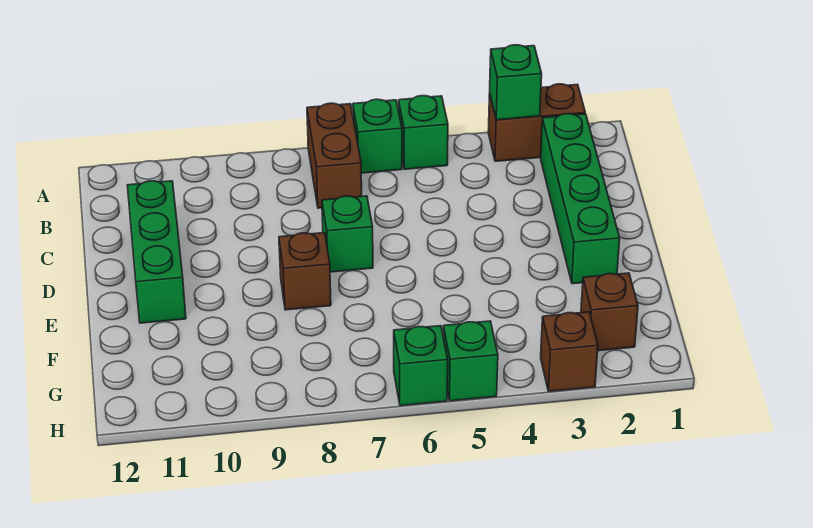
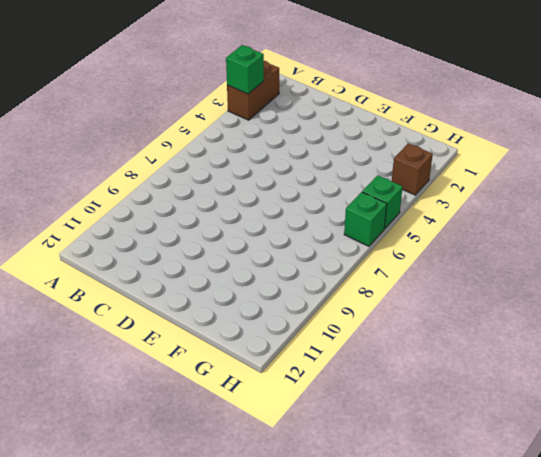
none -> green 1x1 brick [399,96,448,169]
none -> green 1x1 brick [353,99,402,173]
none -> brown 1x2 brick [307,103,362,208]

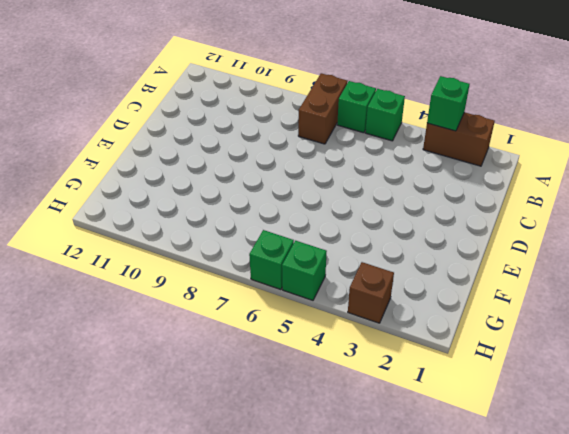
none -> green 1x4 brick [541,114,620,284]
none -> green 1x3 brick [127,181,186,323]
none -> green 1x1 brick [322,196,373,272]

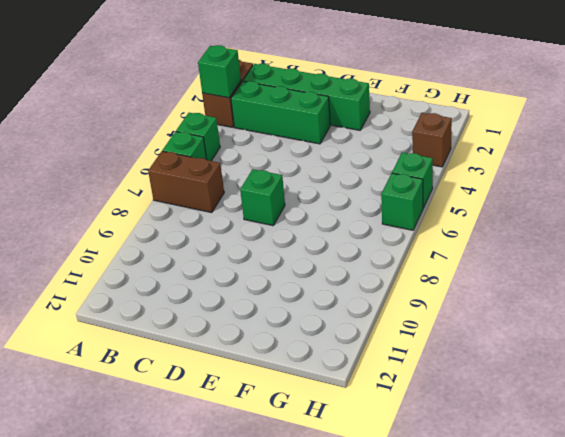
green 1x3 brick [231,81,330,144] -> green 1x3 brick moved to [127,181,186,323]
none -> brown 1x1 brick [279,233,331,310]
none -> brown 1x1 brick [581,273,638,351]

